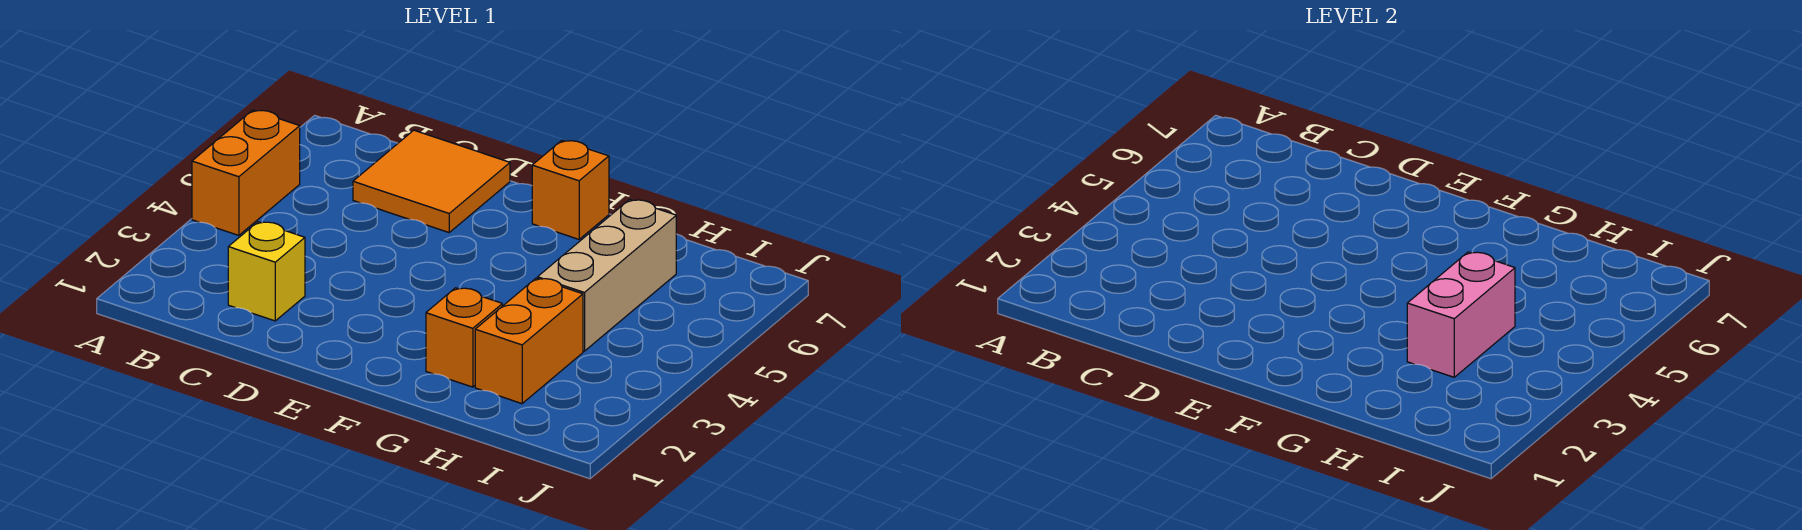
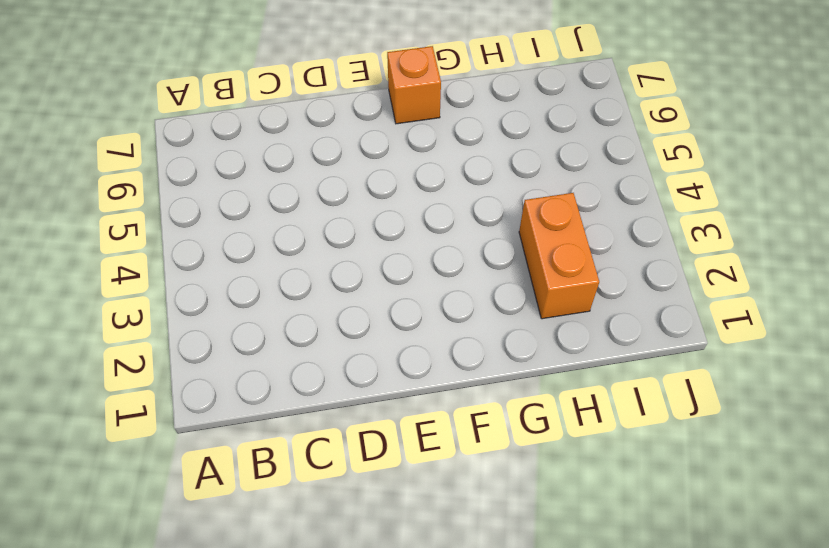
none -> orange 1x2 brick [192,110,300,235]
none -> yellow 1x1 brick [228,222,305,321]

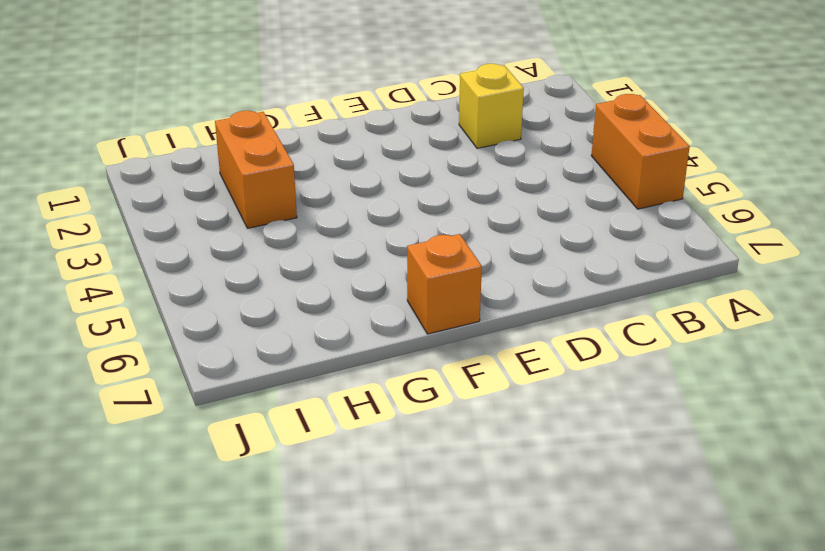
none -> orange 2x2 tile [353,130,510,232]
none -> orange 1x1 brick [426,288,502,387]

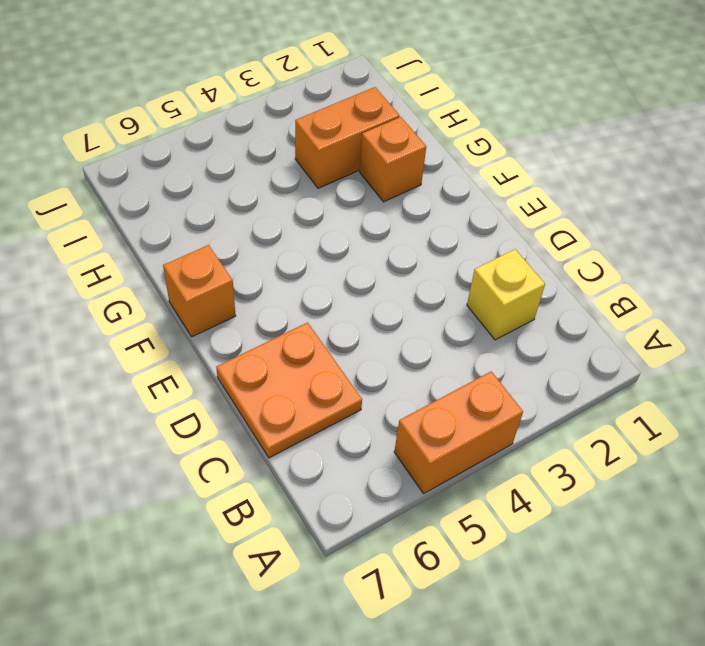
orange 2x2 plate [216,322,362,458] -> orange 2x2 tile [353,130,510,232]
none -> tan 1x3 brick [538,200,676,351]
none -> pink 1x2 brick [1407,252,1515,377]

